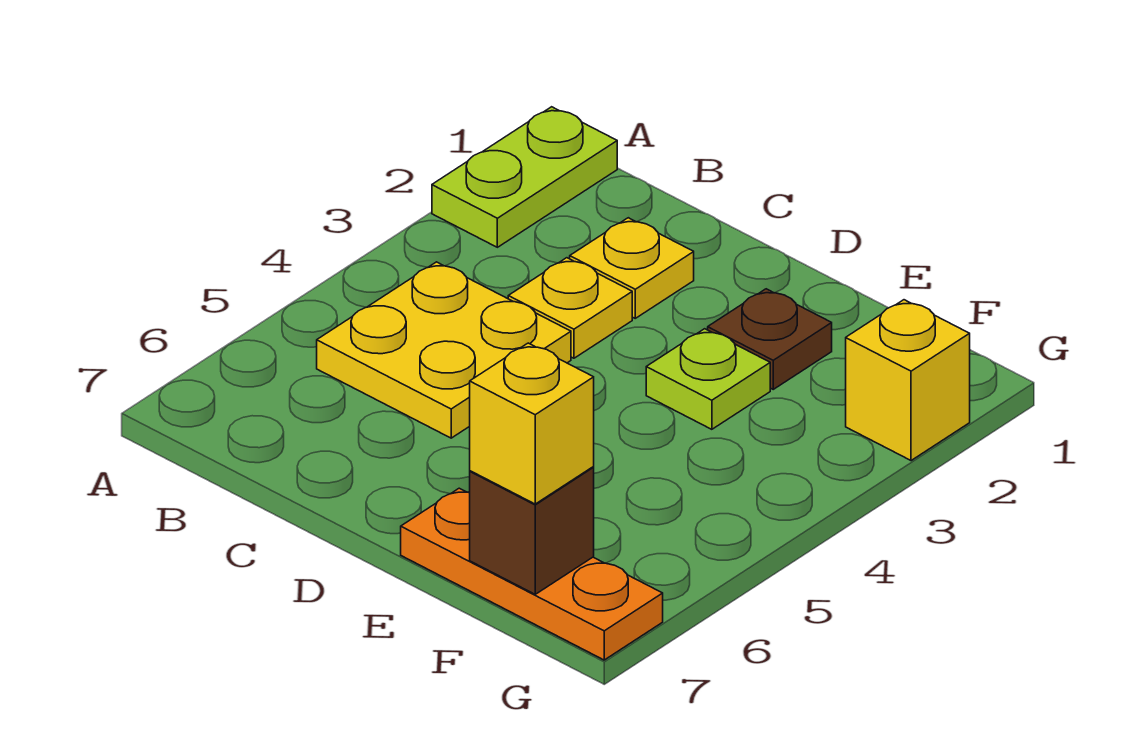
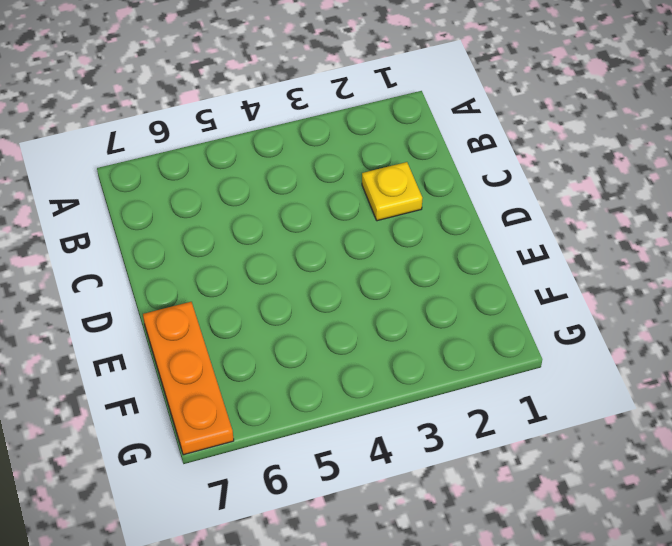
none -> lime 1x2 plate [432,107,617,247]
none -> yellow 2x2 plate [317,262,571,438]

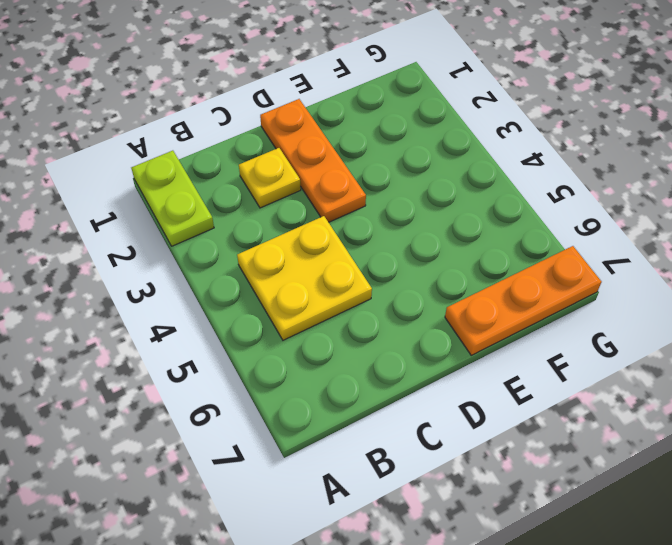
orange 1x3 plate [260,99,366,222] -> none
none -> yellow 1x1 plate [508,258,632,358]
none -> brown 1x1 plate [708,289,832,389]

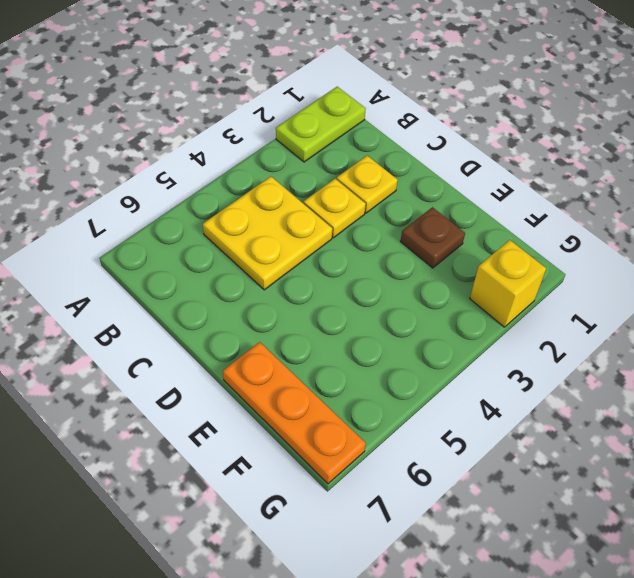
none -> lime 1x1 plate [646,329,770,429]
none -> brown 1x1 brick [470,467,594,594]

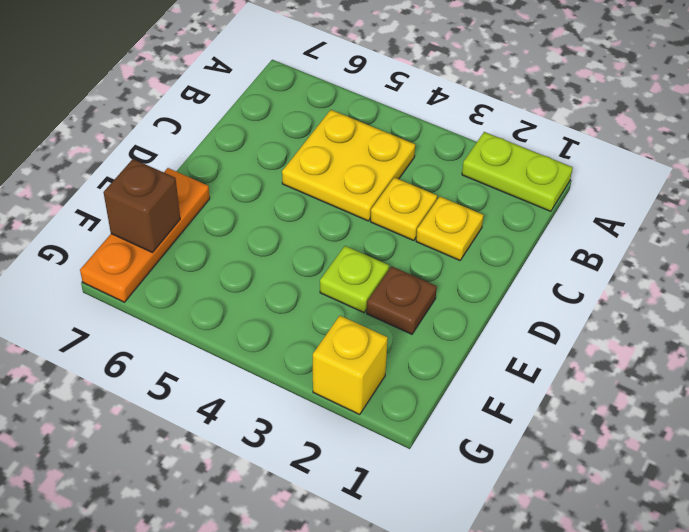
none -> yellow 1x1 brick [470,343,594,504]

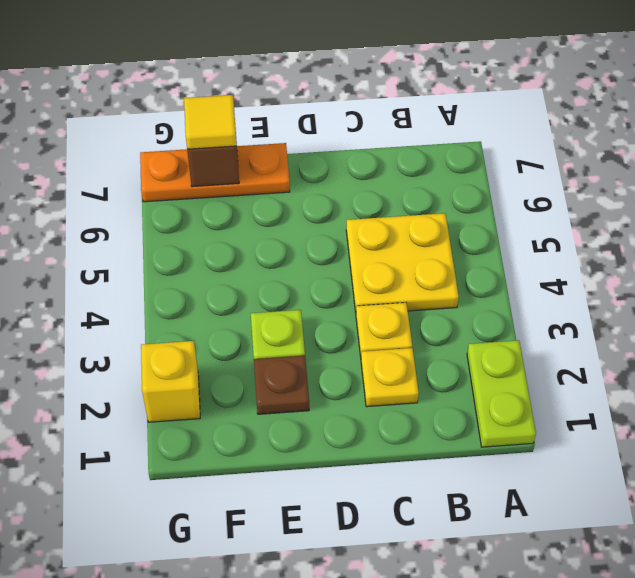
yellow 1x1 tile [184,95,237,149] -> yellow 1x1 brick [470,343,594,504]

